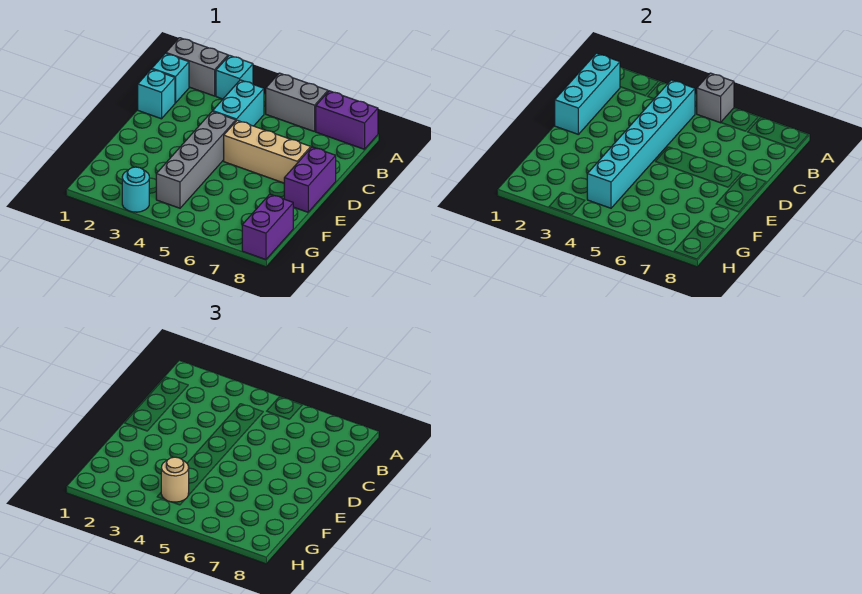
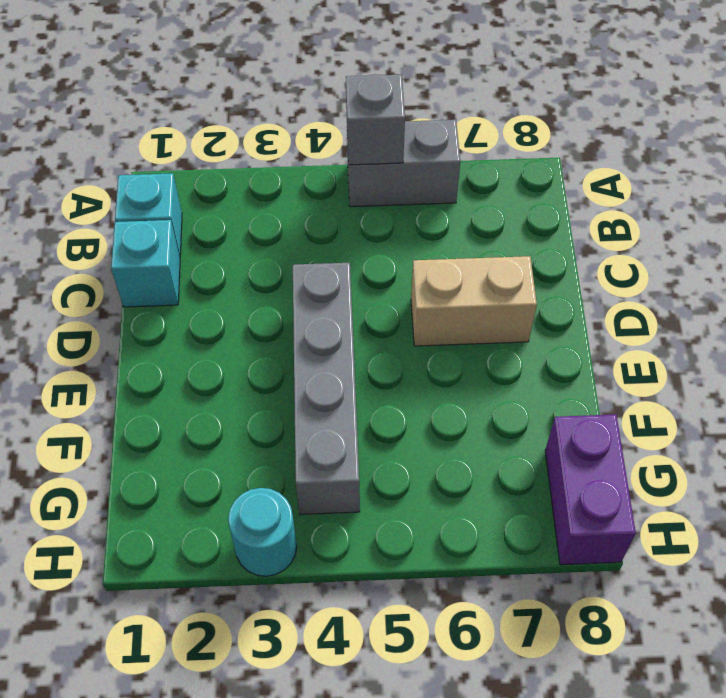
tan 1x2 brick [411,256,537,346] -> tan 1x3 brick [224,120,311,183]
none -> grey 1x2 brick [166,38,228,96]
none -> cyan 1x1 brick [216,55,253,99]
none -> purple 1x2 brick [316,91,378,149]

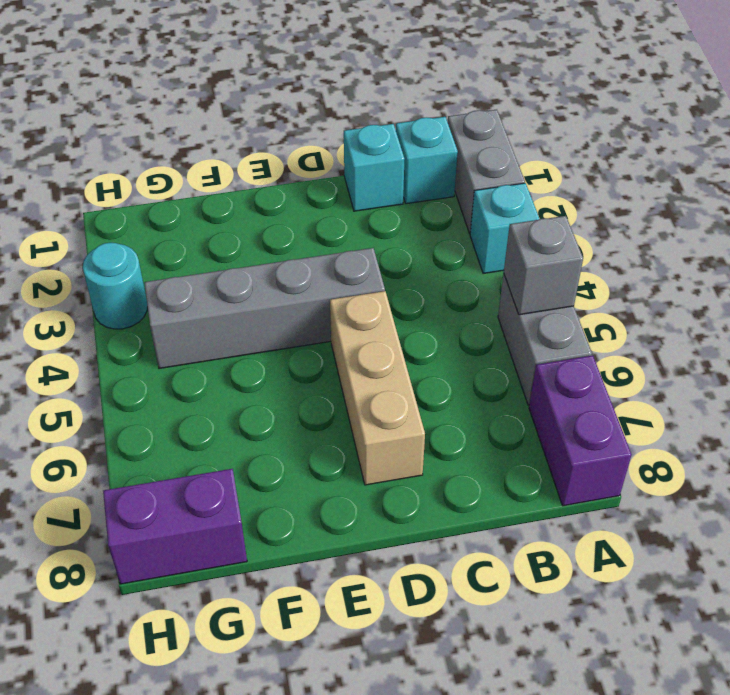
none -> cyan 1x2 brick [213,80,264,126]
none -> purple 1x2 brick [284,147,336,212]
none -> cyan 1x3 brick [555,53,620,134]

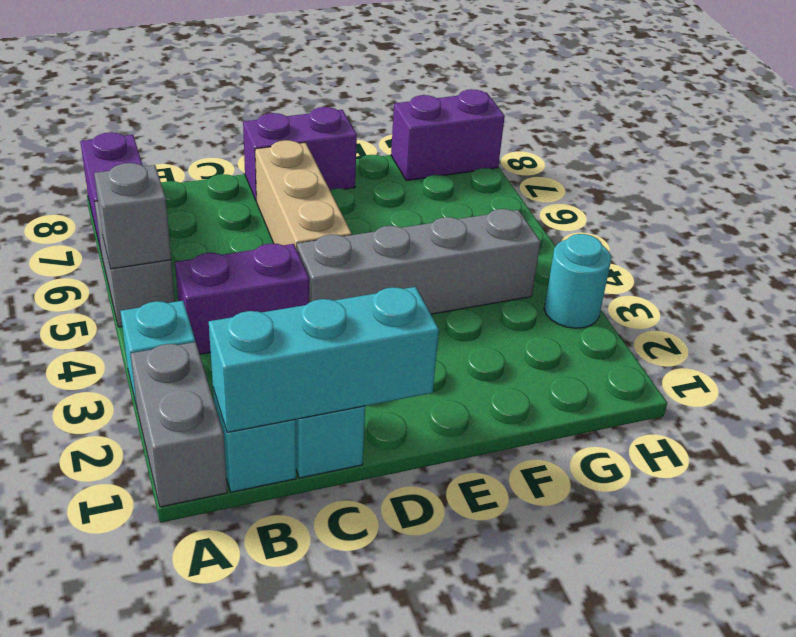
purple 1x2 brick [175,243,309,354] -> cyan 1x2 brick [213,80,264,126]
none -> cyan 1x6 brick [587,80,695,208]
none -> tan 1x1 round brick [161,457,189,502]

